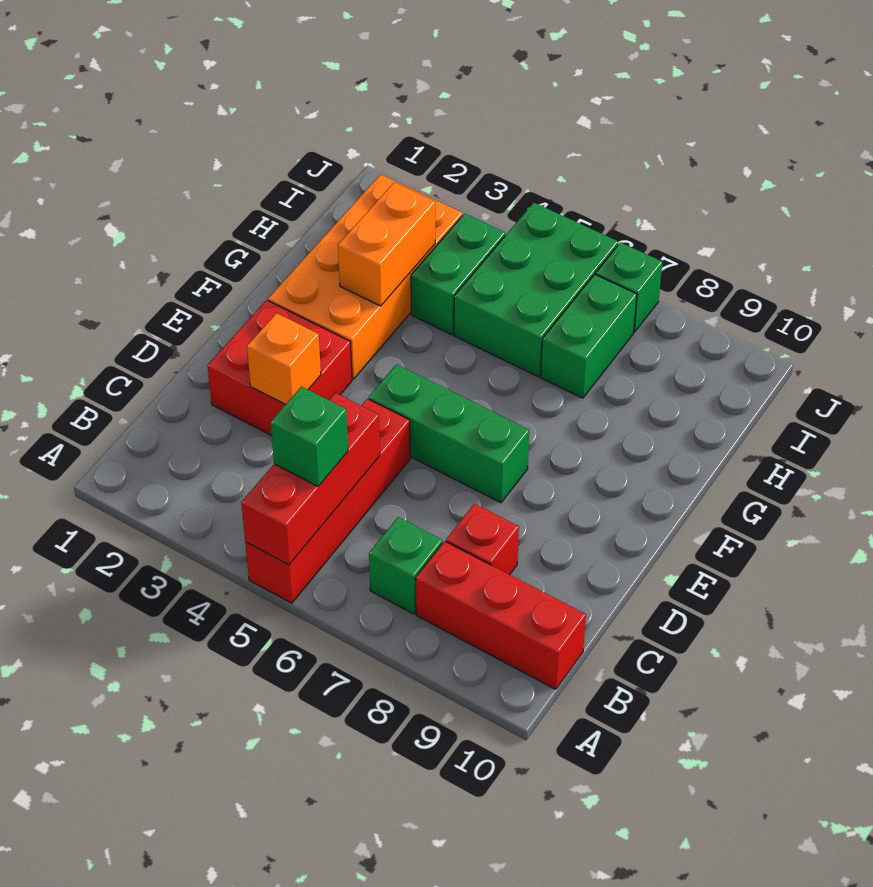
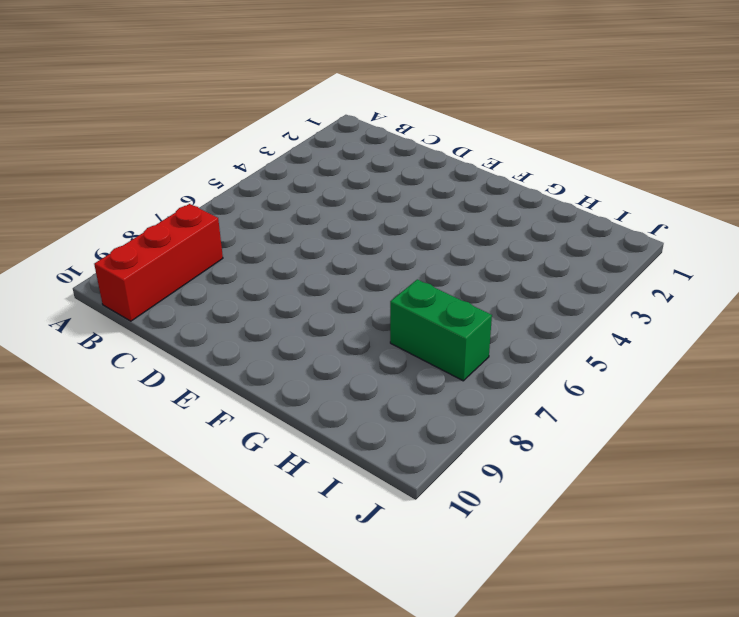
none -> red 1x4 brick [245,399,410,603]
none -> green 1x1 brick [369,517,442,614]
none -> red 1x1 brick [446,504,519,575]

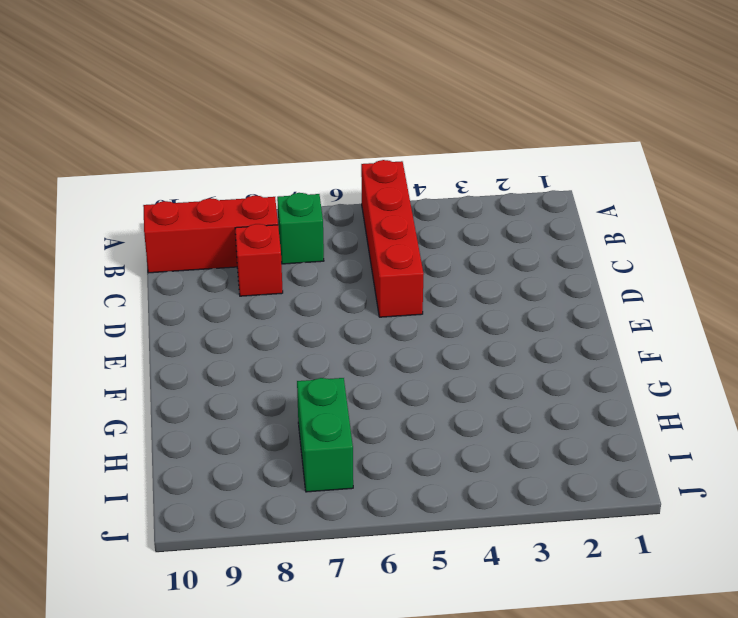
none -> red 2x2 brick [207,300,352,436]
none -> green 1x3 brick [369,364,529,503]
none -> orange 2x4 brick [268,174,462,379]

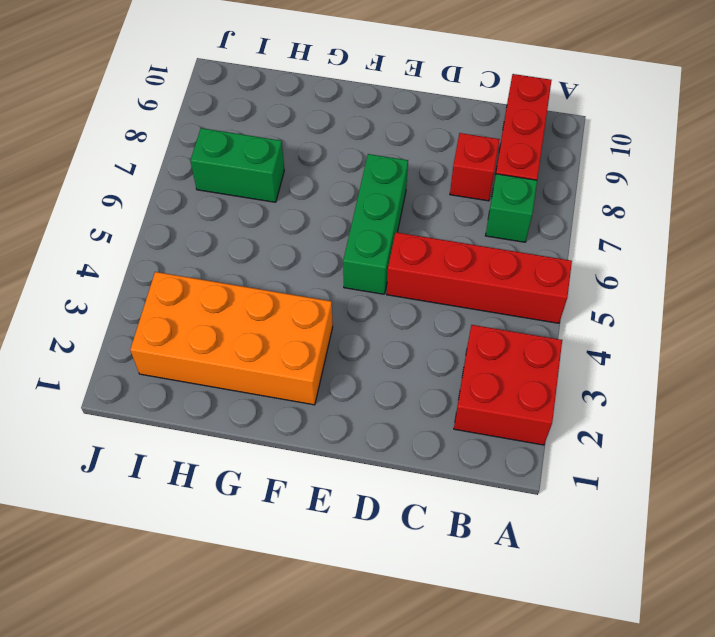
red 2x2 brick [454,325,562,445] -> red 2x2 brick moved to [207,300,352,436]
none -> green 1x2 brick [411,214,505,335]
none -> green 2x3 brick [454,203,618,377]
none -> green 1x1 brick [596,243,662,332]

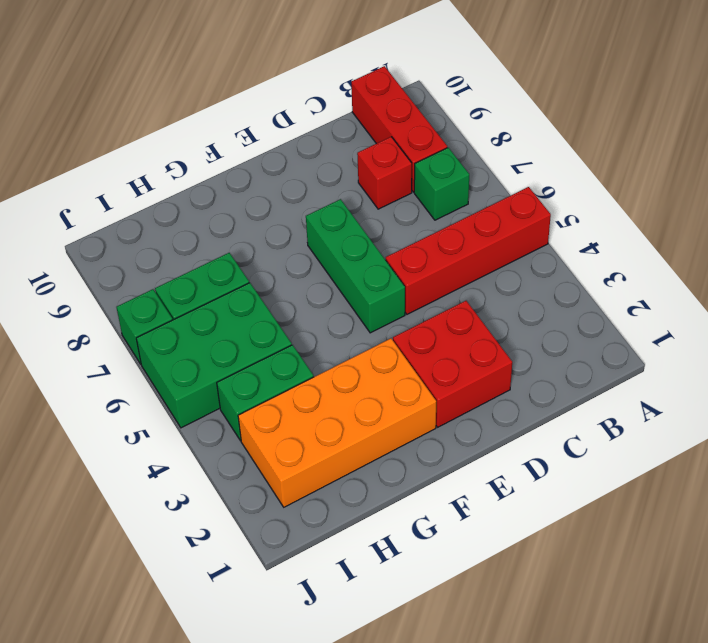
none -> red 1x3 brick [241,393,380,565]
none -> orange 1x1 brick [247,313,321,405]
none -> orange 1x2 brick [338,183,435,306]

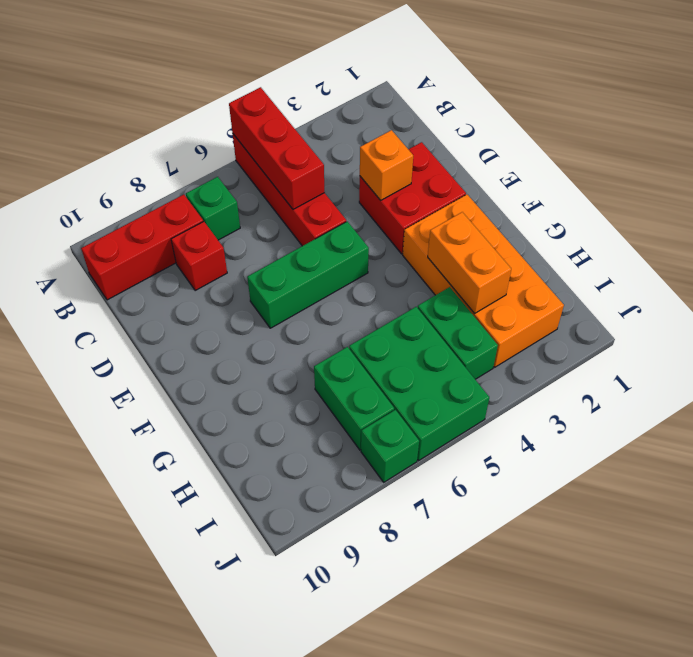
none -> green 1x1 brick [271,387,348,486]

